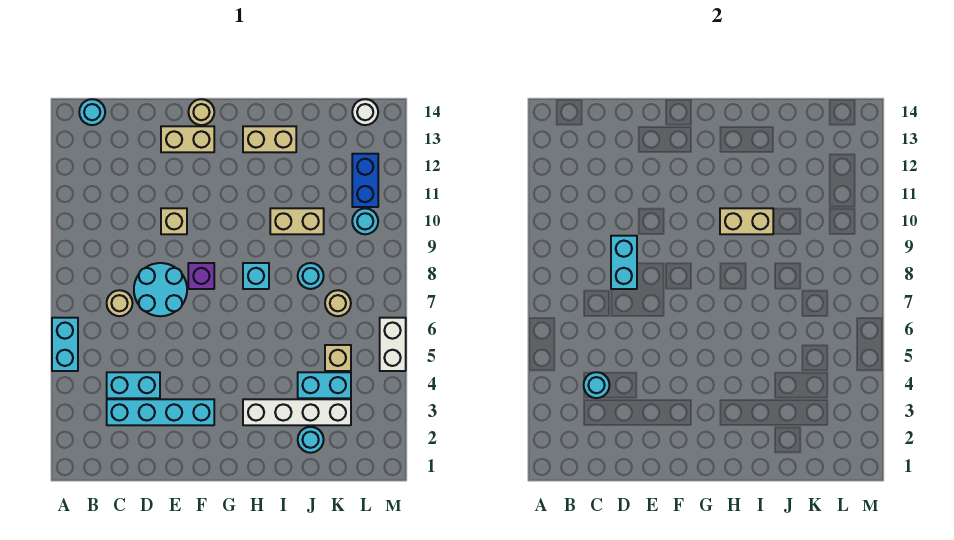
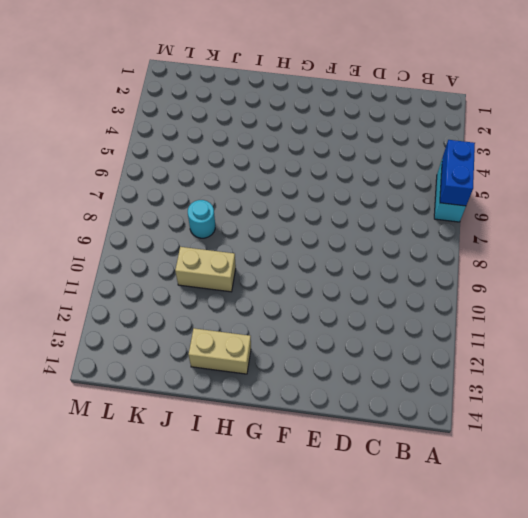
blue 1x2 brick [440,140,475,206] -> blue 1x2 brick moved to [352,154,378,207]
none -> cyan 1x1 round brick [79,99,105,125]
none -> cyan 1x4 brick [107,399,214,425]
none -> cyan 1x2 brick [107,372,160,398]

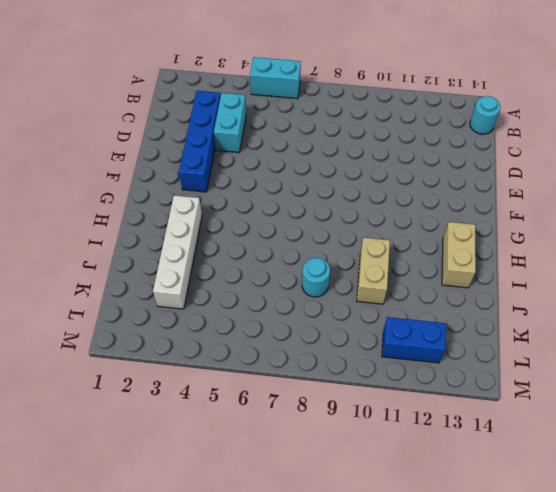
blue 1x4 brick [179,91,221,192] -> cyan 1x4 brick [107,399,214,425]
none -> tan 1x1 round brick [107,290,133,316]
none -> cyan 2x2 round brick [134,263,187,316]
none -> tan 1x1 brick [161,208,187,234]

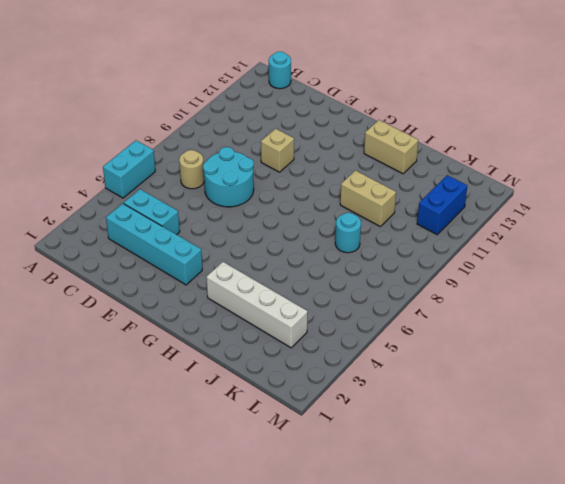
none -> tan 1x2 brick [161,126,214,152]
none -> purple 1x1 brick [188,263,214,289]
none -> tan 1x1 round brick [188,99,214,125]

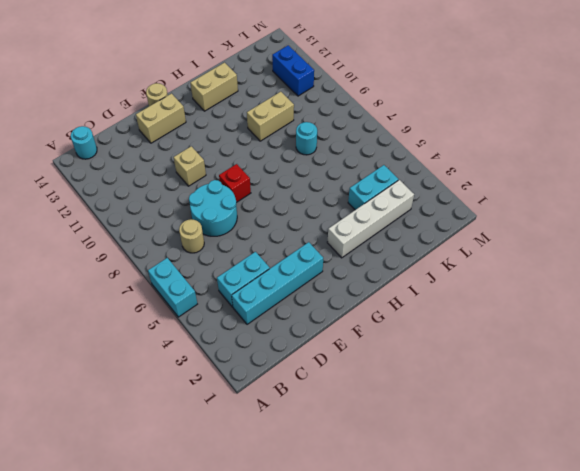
red 1x1 brick [219,164,251,203] -> purple 1x1 brick [188,263,214,289]
none -> cyan 1x1 brick [243,263,269,289]
none -> cyan 1x1 round brick [298,427,324,453]
none -> tan 1x1 brick [325,345,351,371]

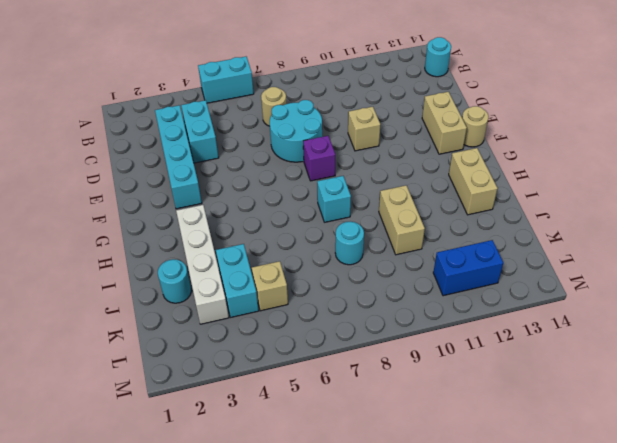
none -> tan 1x1 round brick [325,290,351,316]
none -> cyan 1x1 round brick [352,208,378,234]
none -> white 1x1 round brick [352,99,378,125]

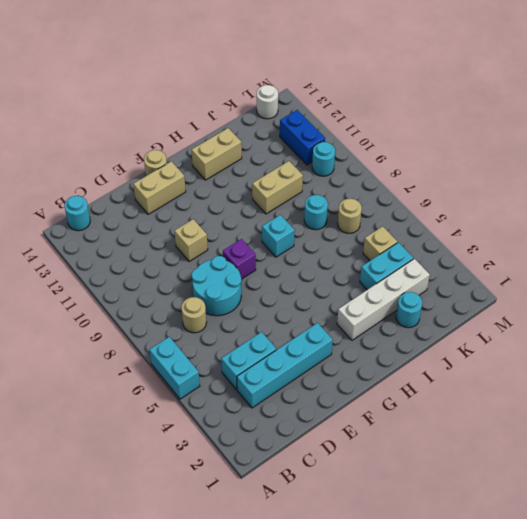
none -> white 1x2 brick [380,318,406,371]
none -> cyan 1x1 round brick [584,372,609,398]
none -> cyan 1x2 brick [611,236,637,289]

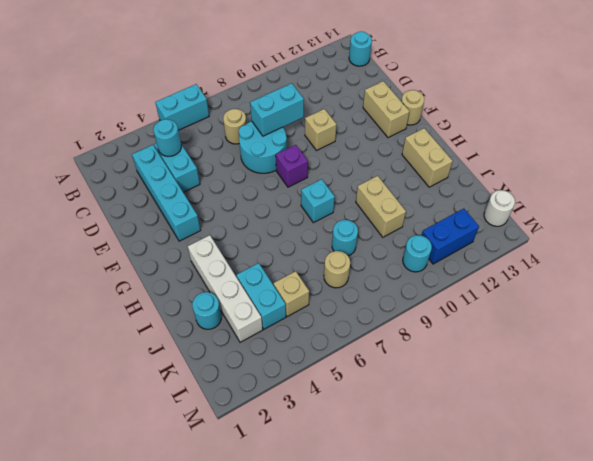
none -> white 1x2 brick [380,318,406,371]
none -> tan 1x2 brick [720,208,773,234]

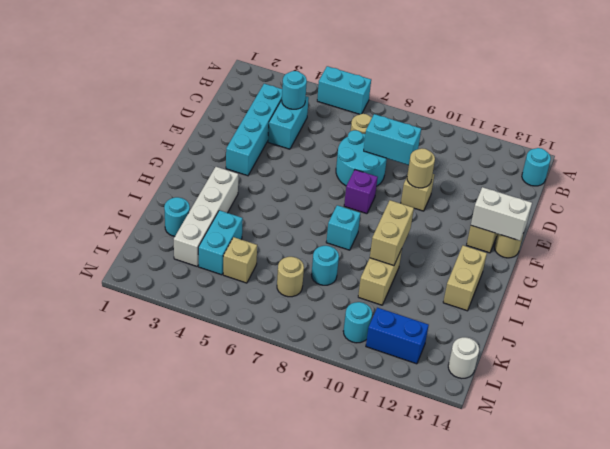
tan 1x1 round brick [407,148,435,188] -> none
white 1x2 brick [471,187,532,241] -> white 1x2 brick moved to [380,318,406,371]

